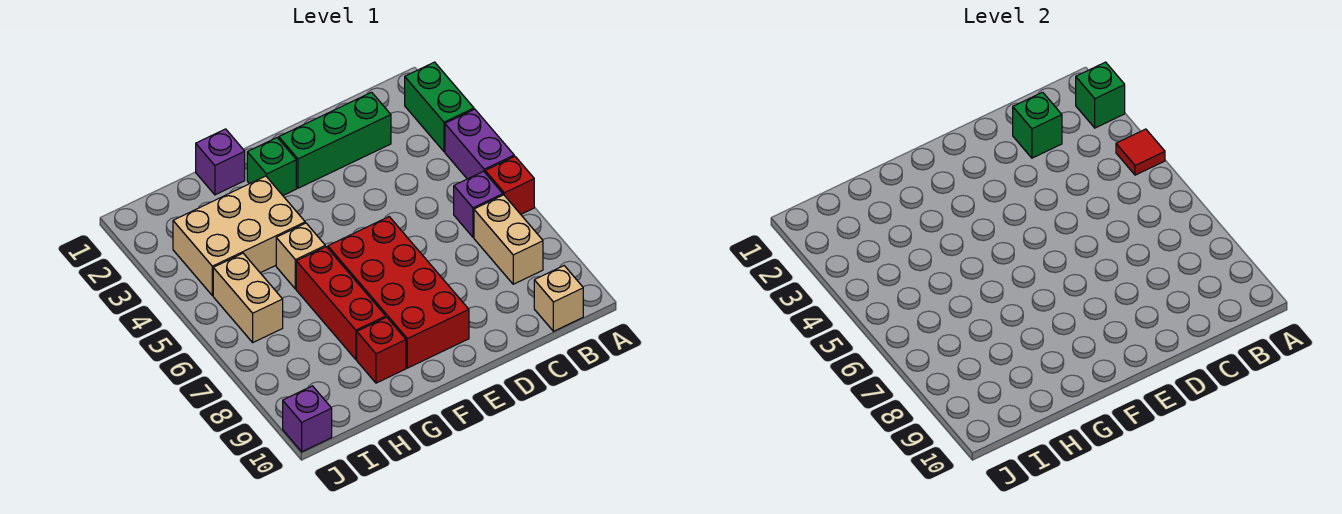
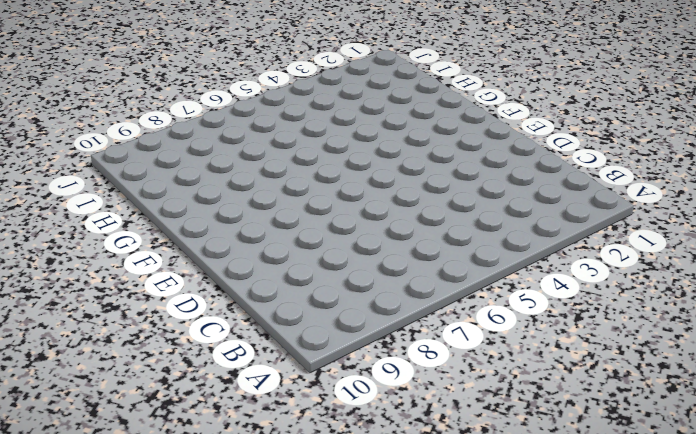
none -> green 1x2 brick [405,62,474,152]
none -> purple 1x2 brick [445,109,514,179]
none -> red 1x1 brick [485,156,534,214]

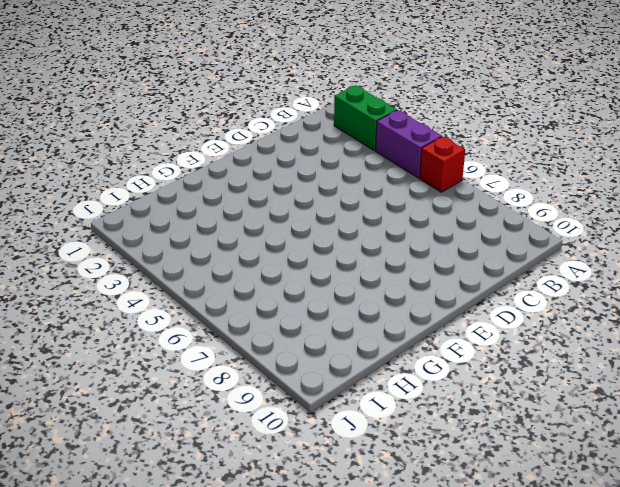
none -> purple 1x1 brick [454,171,503,237]
none -> tan 1x2 brick [474,195,543,284]
none -> tan 1x1 brick [534,266,583,331]

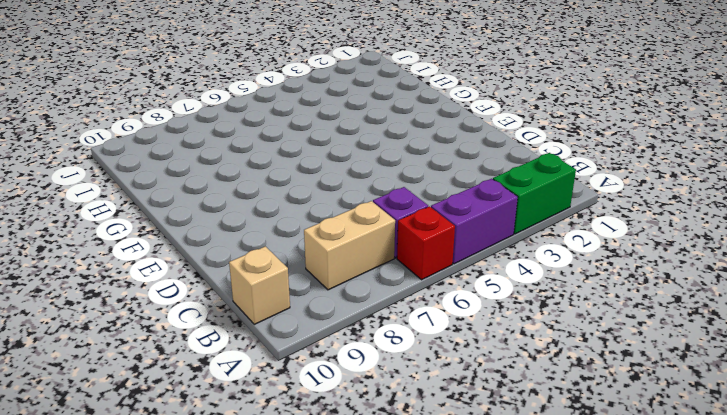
none -> green 1x3 brick [279,92,391,188]
none -> red 2x4 brick [328,217,469,368]
none -> green 1x1 brick [247,138,296,195]

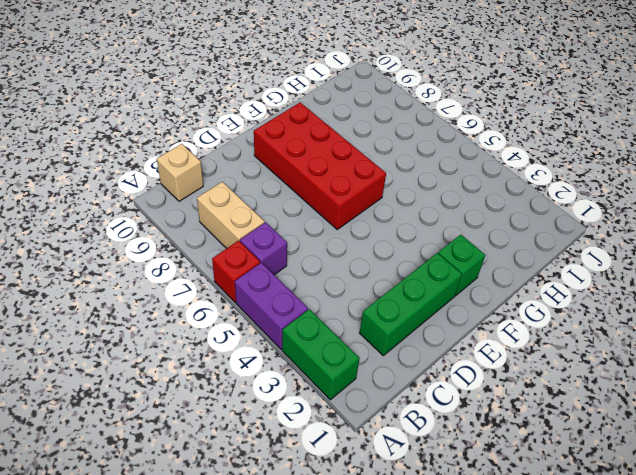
none -> purple 1x1 brick [196,129,245,195]
none -> tan 2x3 brick [173,176,305,296]
none -> tan 1x1 brick [276,223,325,289]

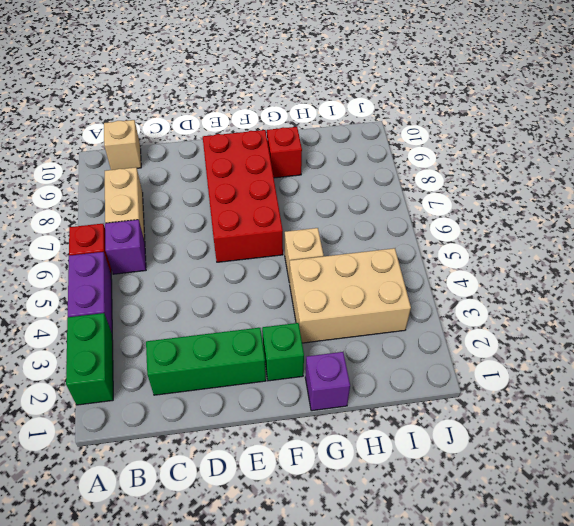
none -> red 1x3 brick [296,247,386,359]
none -> tan 1x2 brick [213,253,283,342]
none -> purple 1x1 brick [283,386,332,452]

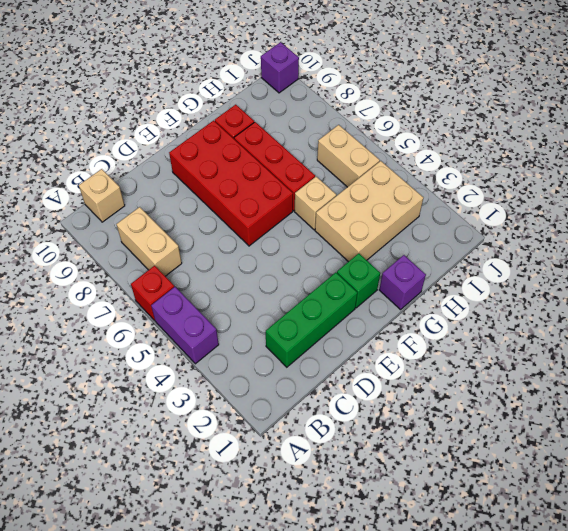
none -> green 1x2 brick [405,62,474,152]
none -> purple 1x1 brick [454,171,503,237]
none -> green 1x1 brick [1076,62,1125,128]

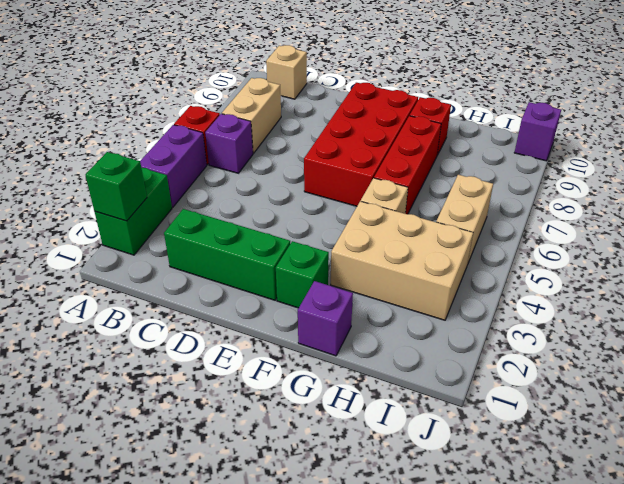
none -> red 1x1 tile [1116,129,1165,175]
none -> green 1x1 brick [1013,92,1062,158]

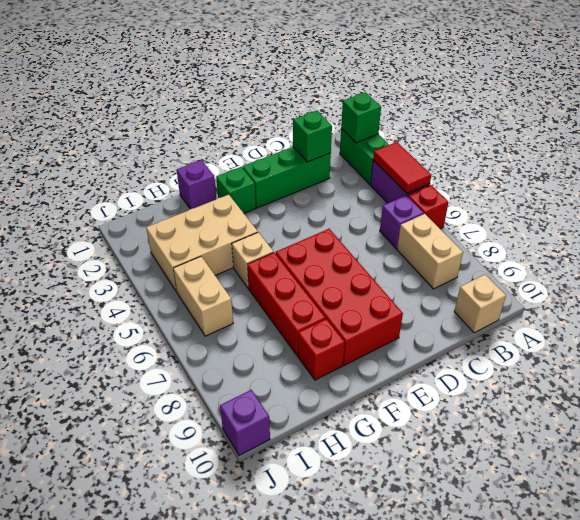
red 1x2 tile [373,142,431,193] -> red 1x1 tile [1116,129,1165,175]

